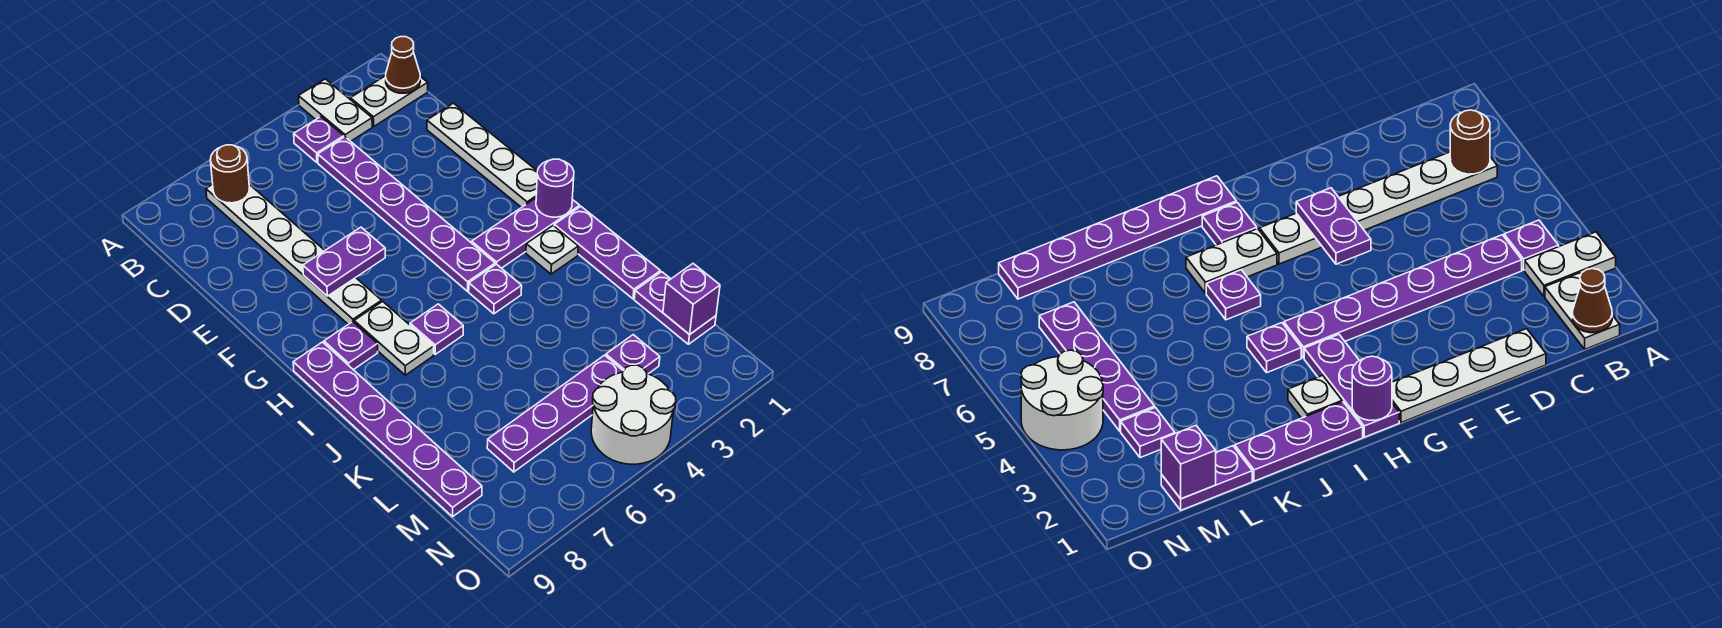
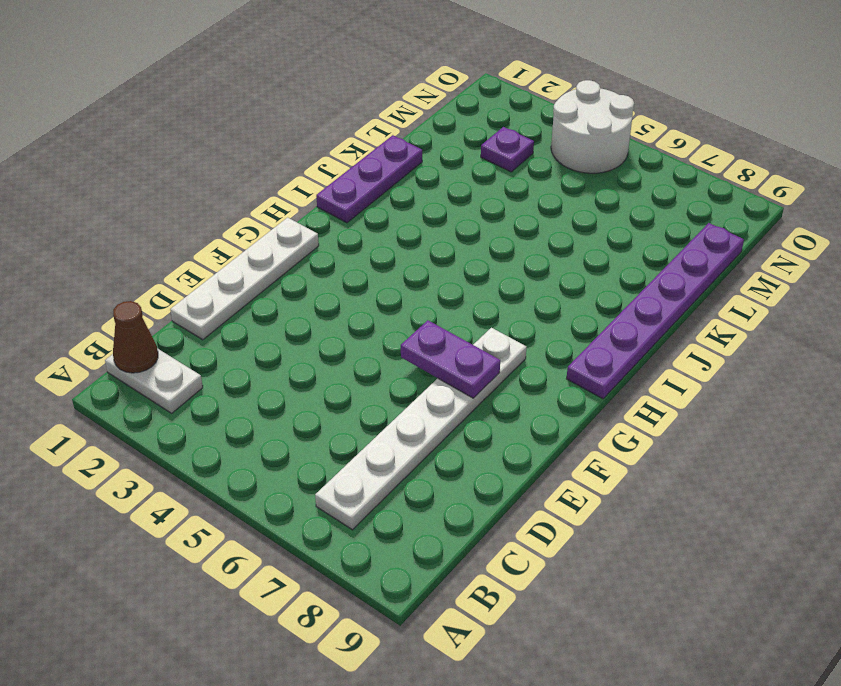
none -> white 1x2 plate [299,79,372,141]
none -> purple 1x1 plate [294,117,344,163]
none -> purple 1x6 plate [318,137,495,291]

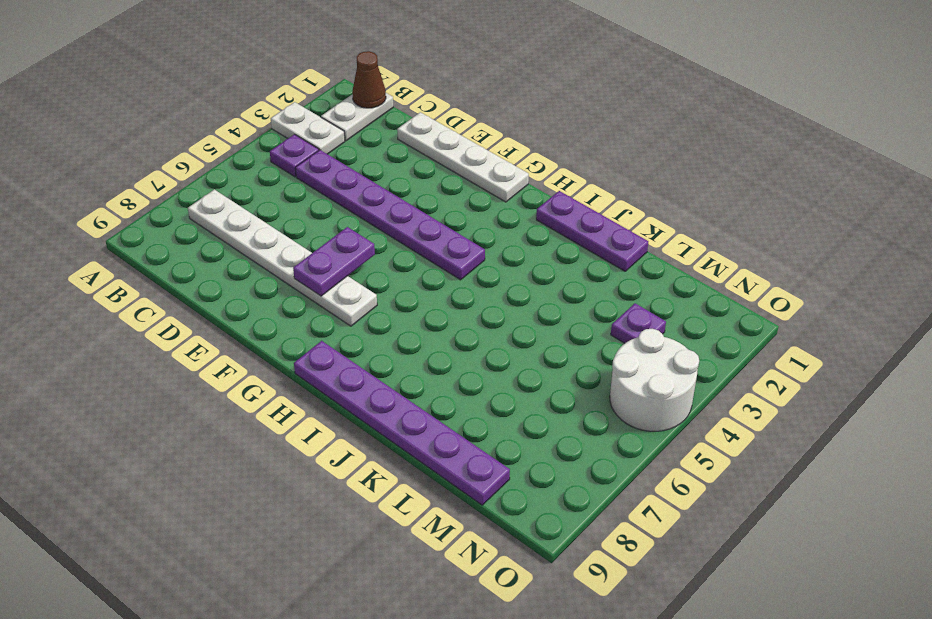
none -> purple 1x3 plate [472,198,580,268]
none -> white 1x2 plate [354,301,434,375]
none -> purple 1x1 plate [324,322,378,370]

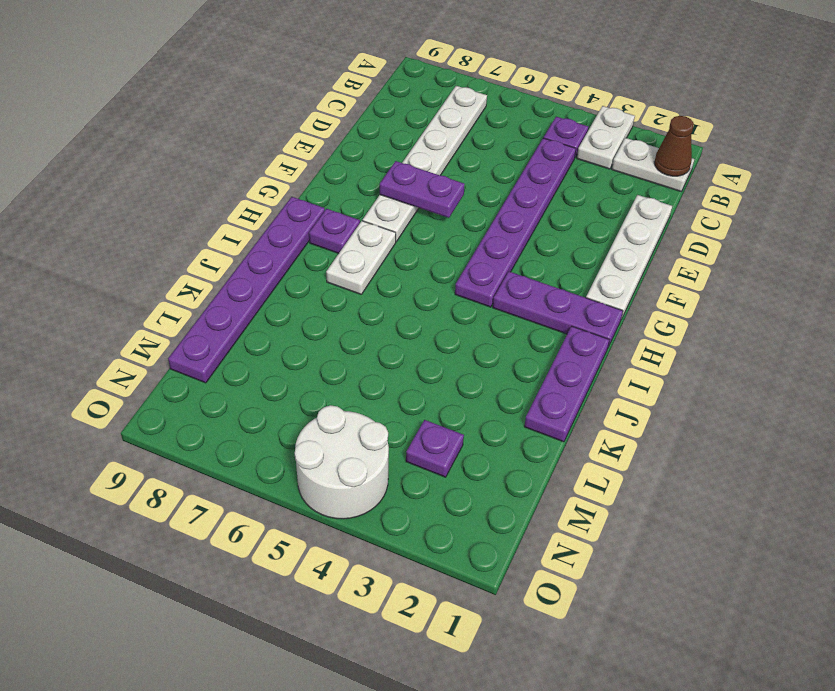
none -> white 1x1 plate [526,226,578,274]
none -> purple 1x1 plate [469,264,522,314]
none -> purple 1x1 plate [410,304,463,354]

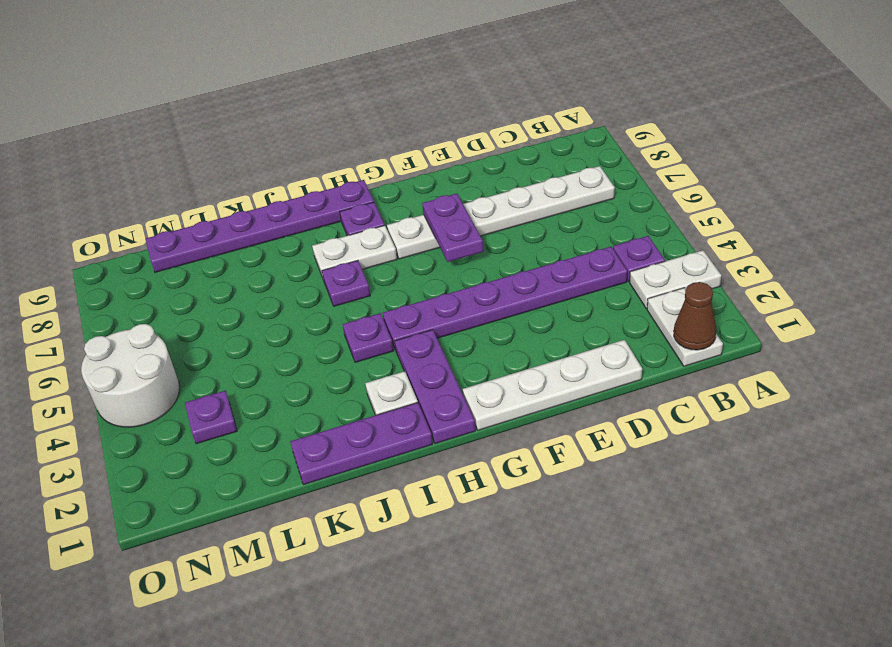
none -> purple 1x2 plate [634,272,716,344]
none -> purple 1x4 plate [487,355,623,472]
none -> brown 1x1 round brick [210,145,249,203]

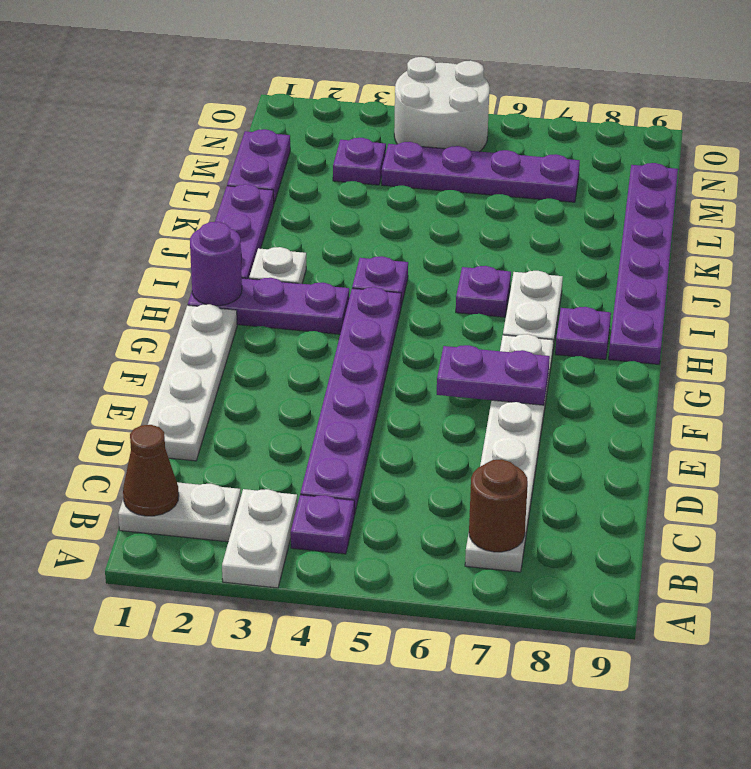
none -> purple 1x1 brick [663,264,720,335]

